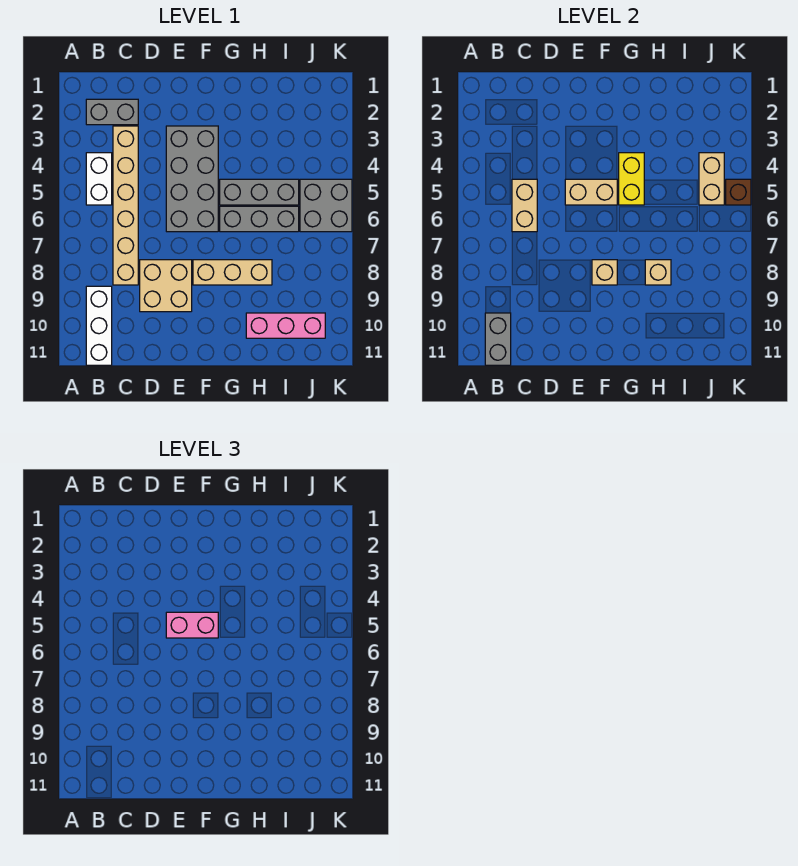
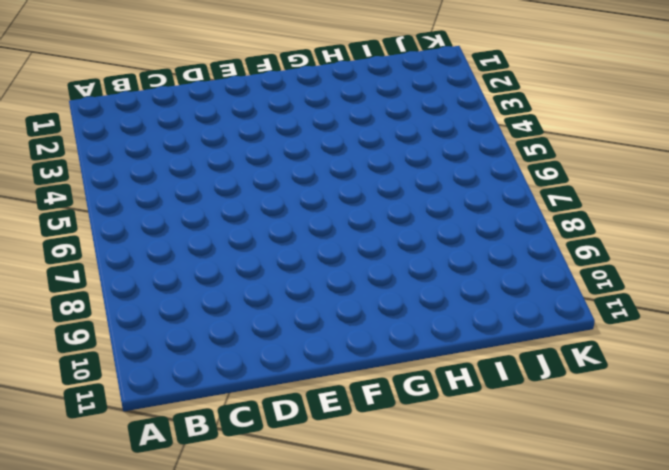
none -> grey 1x2 brick [86,99,138,125]
none -> white 1x2 brick [86,153,112,205]
none -> white 1x3 brick [86,286,112,365]

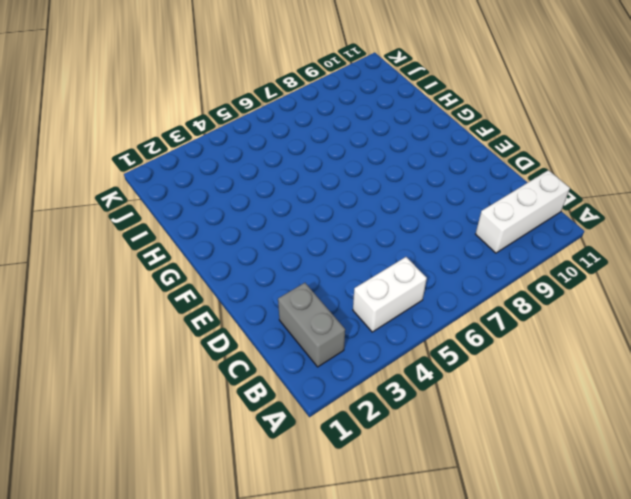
none -> tan 1x6 brick [113,126,138,285]
none -> tan 2x2 brick [140,260,192,312]
none -> grey 2x4 brick [166,126,218,232]

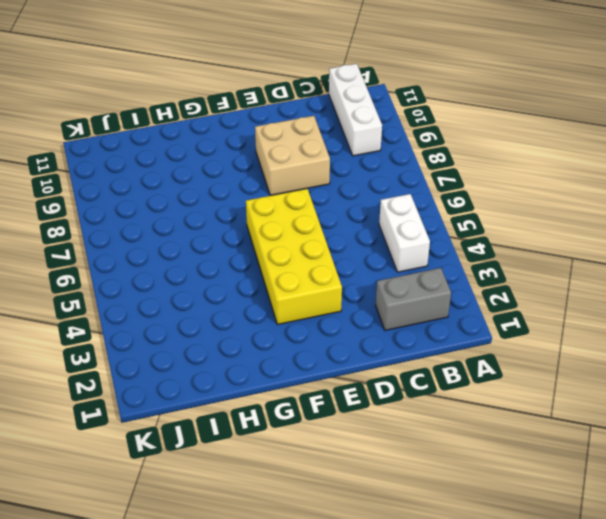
yellow 2x4 brick [246,189,342,325] -> grey 2x4 brick [166,126,218,232]
none -> tan 1x6 brick [113,126,138,285]
none -> tan 1x3 brick [193,260,272,285]
none -> grey 1x3 brick [220,179,299,205]

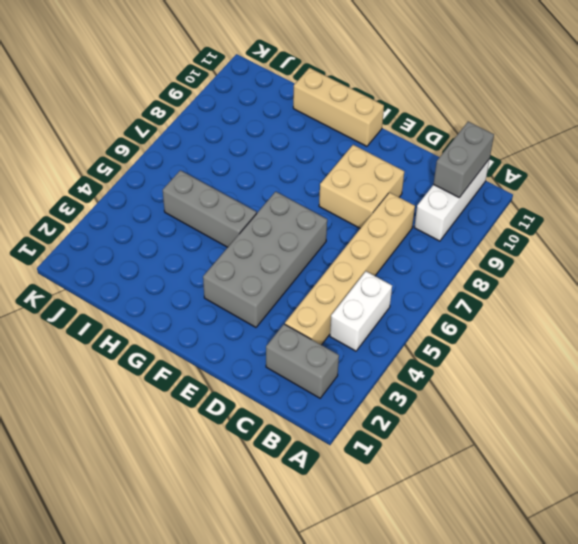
tan 1x3 brick [293,68,384,146] -> tan 1x3 brick moved to [193,260,272,285]
none -> grey 1x3 brick [220,206,299,232]
none -> pink 1x3 brick [246,313,325,338]
none -> grey 2x2 brick [300,179,352,232]

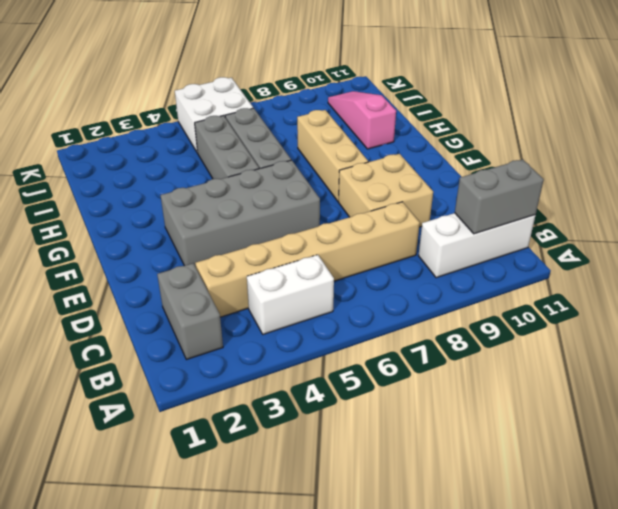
pink 1x3 slope [328,91,396,149] -> pink 1x3 brick [246,313,325,338]
white 2x2 brick [175,77,253,153] -> grey 2x2 brick [300,179,352,232]
none -> tan 1x2 brick [512,179,537,232]
none -> tan 1x2 brick [565,179,617,205]
none -> tan 1x1 brick [592,260,617,285]

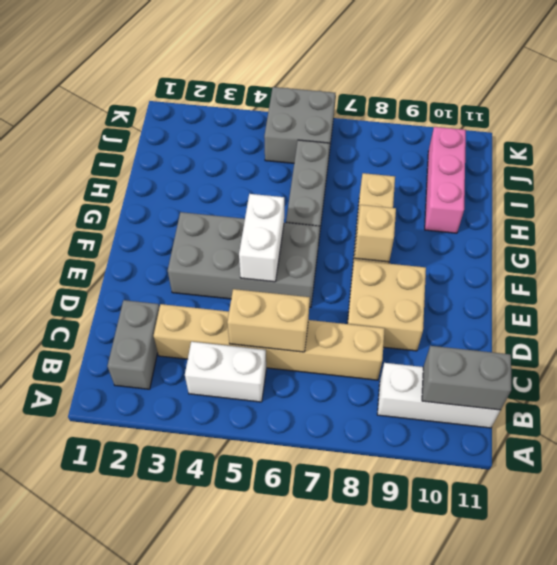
white 1x2 brick [239,194,284,282] -> tan 1x2 brick [565,179,617,205]
none -> grey 1x3 brick [220,179,299,205]
none -> yellow 1x2 brick [619,153,644,205]
none -> tan 1x1 brick [645,260,671,285]

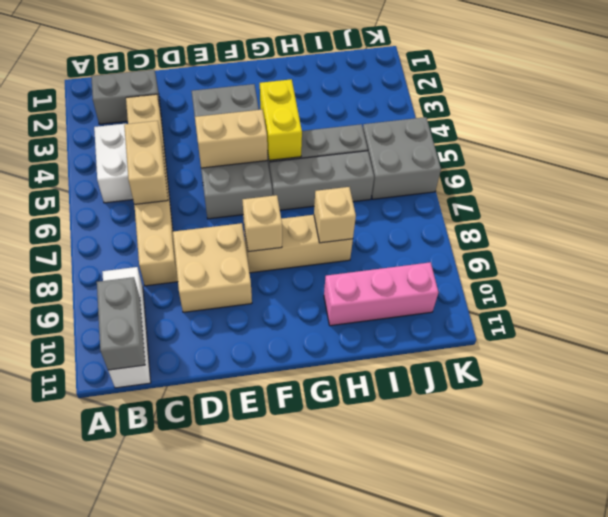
none -> tan 1x2 brick [699,153,724,205]
none -> brown 1x1 brick [726,179,751,205]
none -> pink 1x2 brick [166,612,218,638]

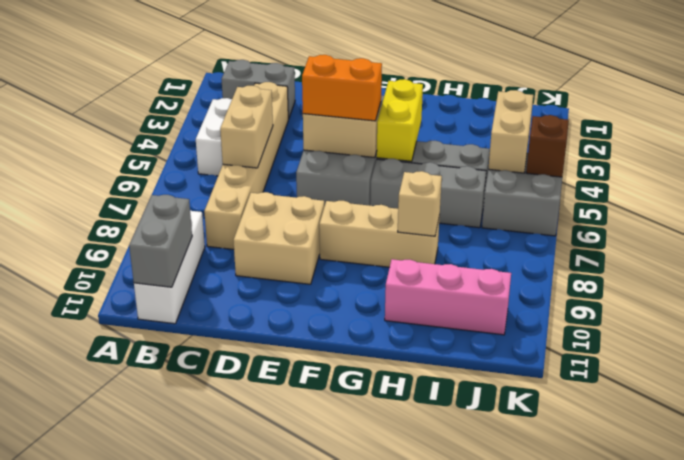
orange 1x2 brick [302,55,382,121] -> pink 1x2 brick [166,612,218,638]
none -> tan 1x1 brick [592,260,617,285]

